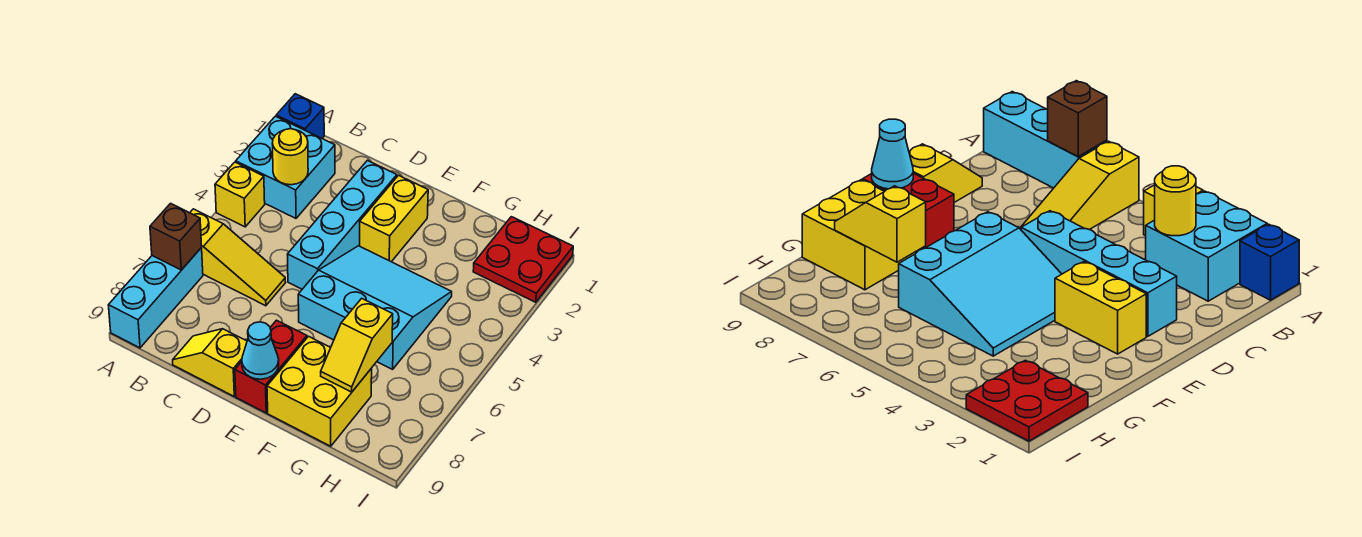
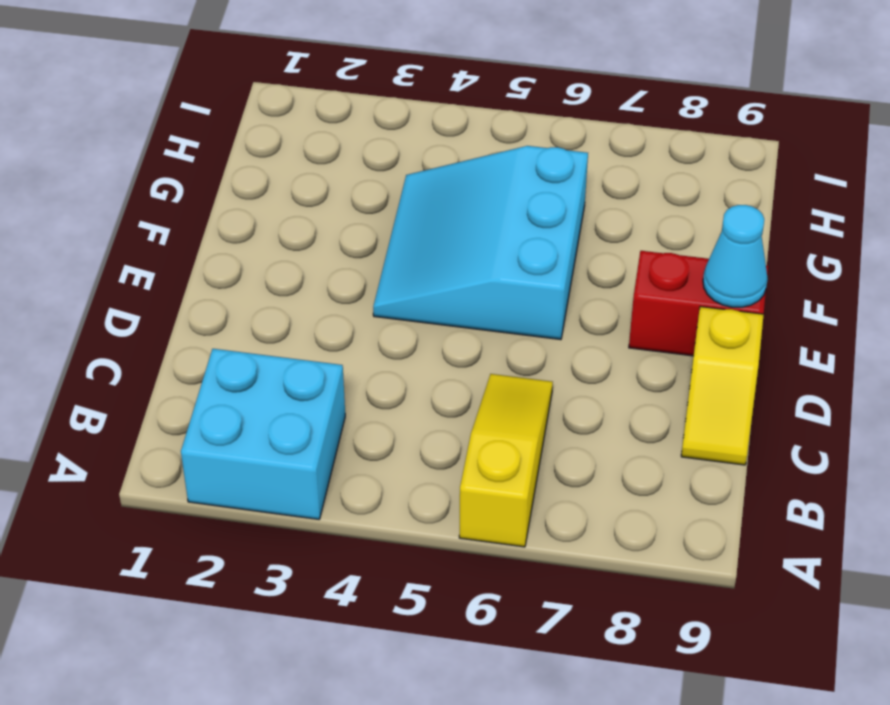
none -> blue 1x1 brick [276,94,324,138]
none -> yellow 1x1 brick [215,162,265,227]
none -> cyan 1x3 brick [108,248,203,348]

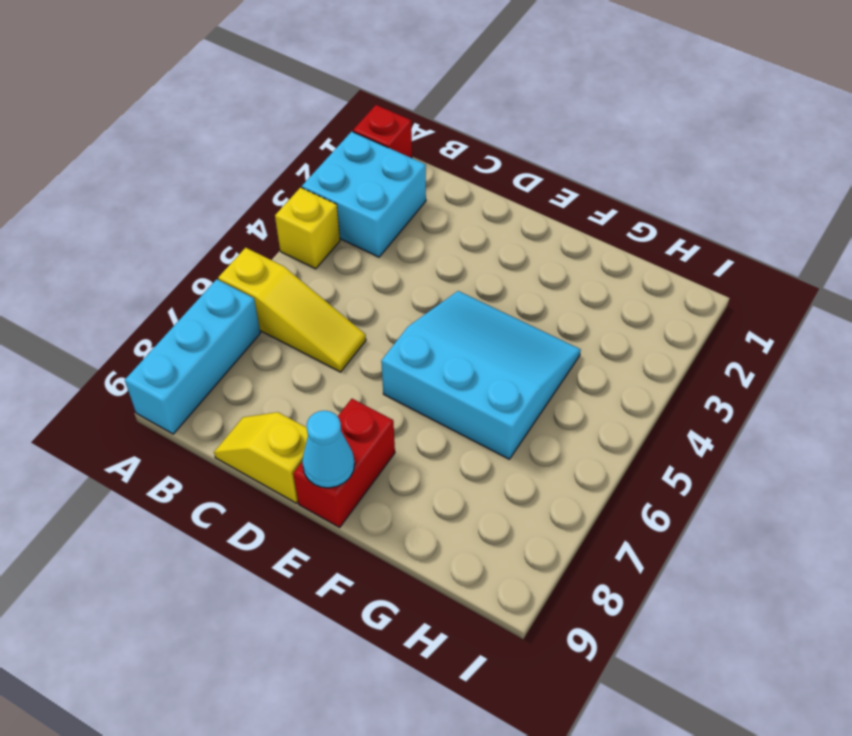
red 1x1 brick [353,105,412,158] -> blue 1x1 brick [276,94,324,138]
none -> cyan 1x4 brick [287,160,397,289]
none -> yellow 1x2 brick [360,175,428,262]
none -> yellow 2x2 brick [267,336,372,446]

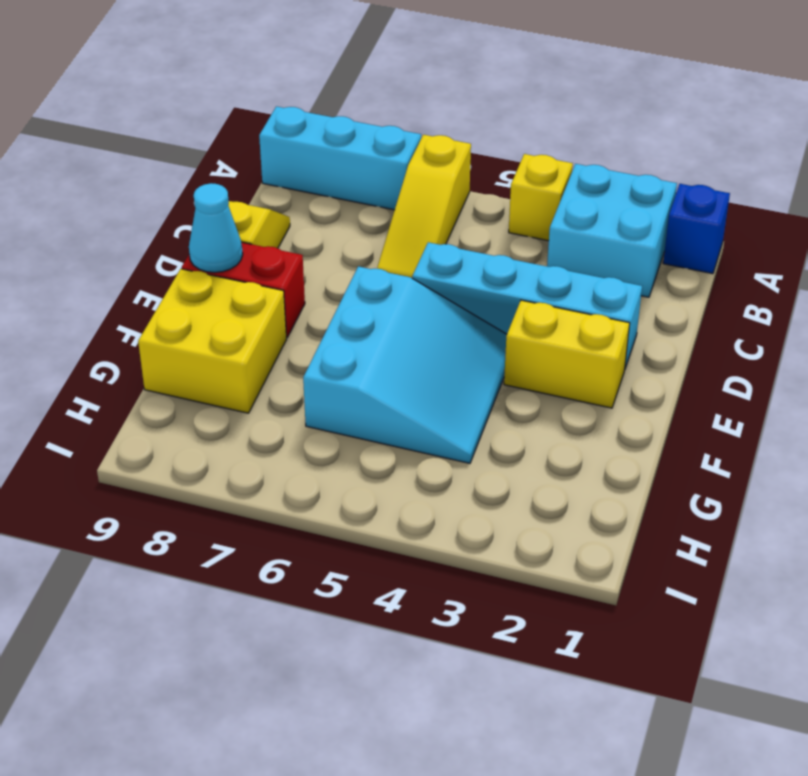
none -> red 2x2 plate [473,217,573,302]
none -> brown 1x1 brick [150,203,202,270]
none -> yellow 1x1 round brick [272,129,308,185]

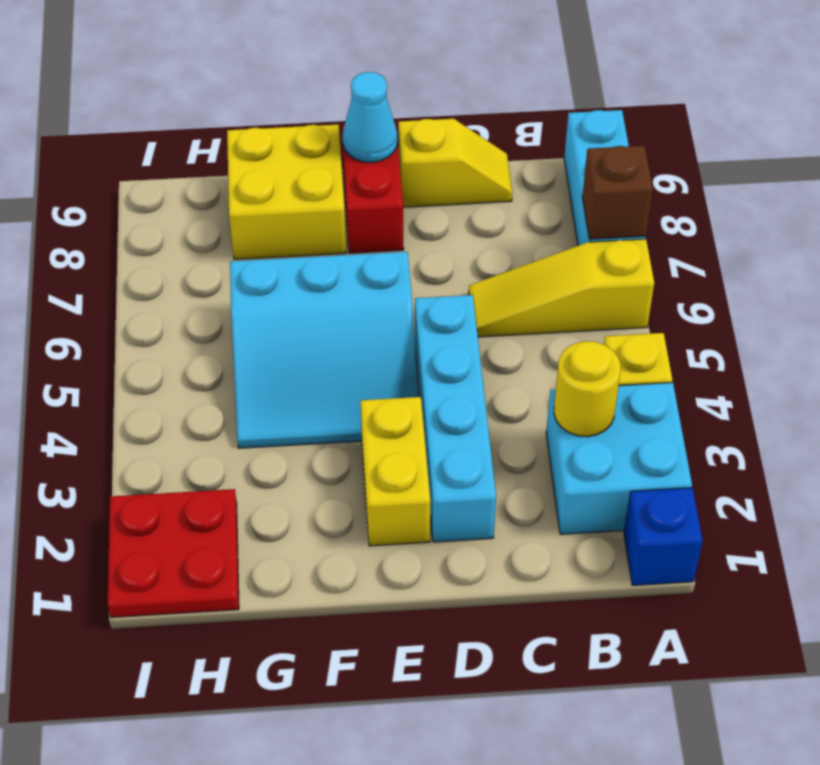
none -> yellow 1x2 slope [321,298,393,392]

